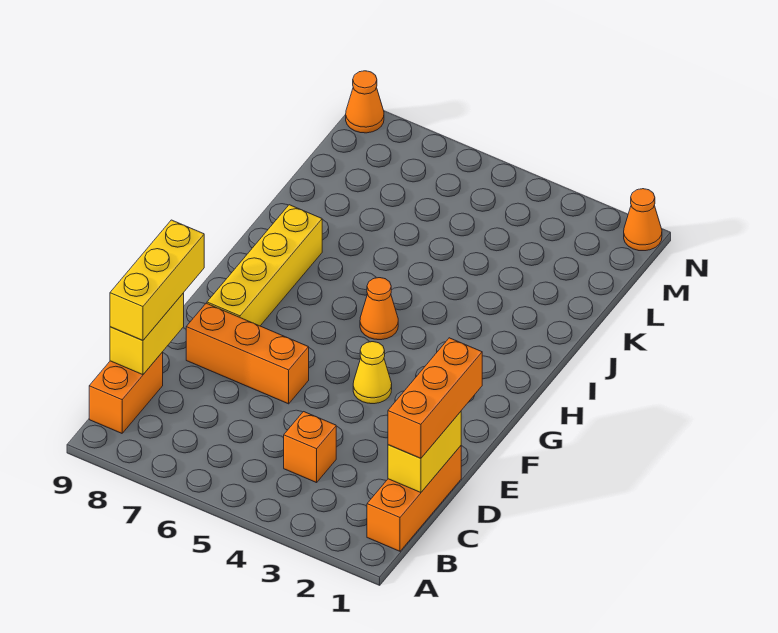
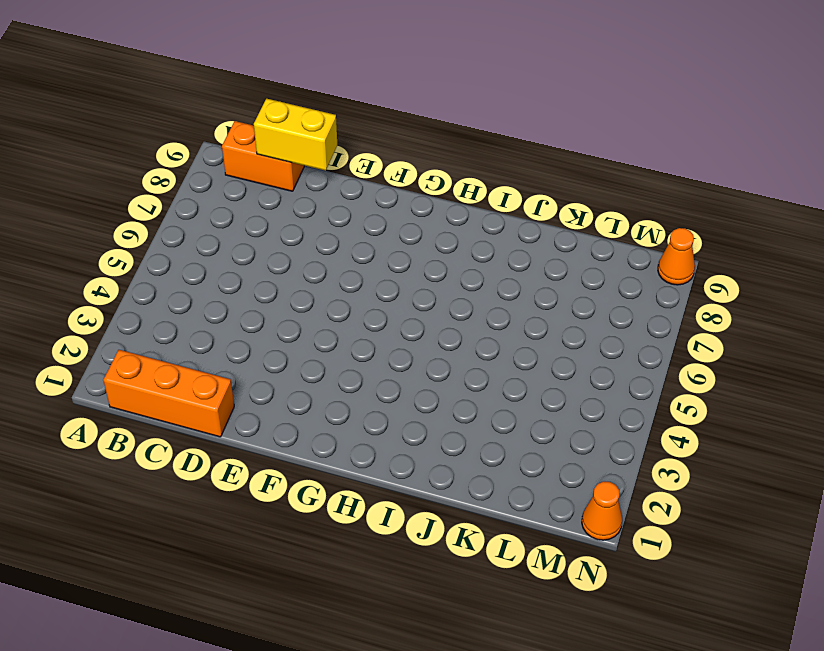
none -> orange 1x1 brick [284,412,336,483]
none -> orange 1x3 brick [186,303,309,404]
none -> yellow 1x1 cone [353,342,392,404]

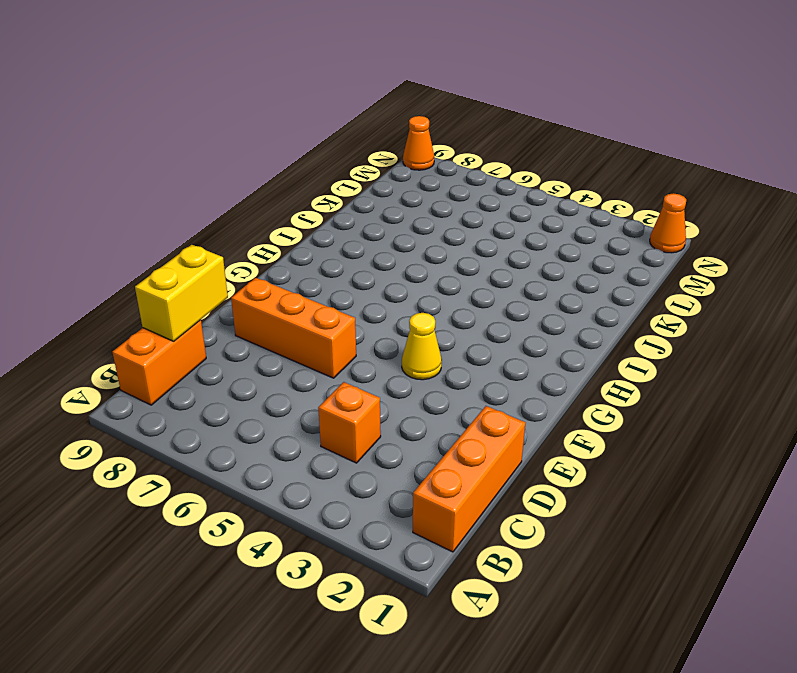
none -> yellow 1x4 brick [207,205,322,326]
none -> orange 1x1 cone [360,278,398,340]
none -> yellow 1x2 brick [388,412,461,493]

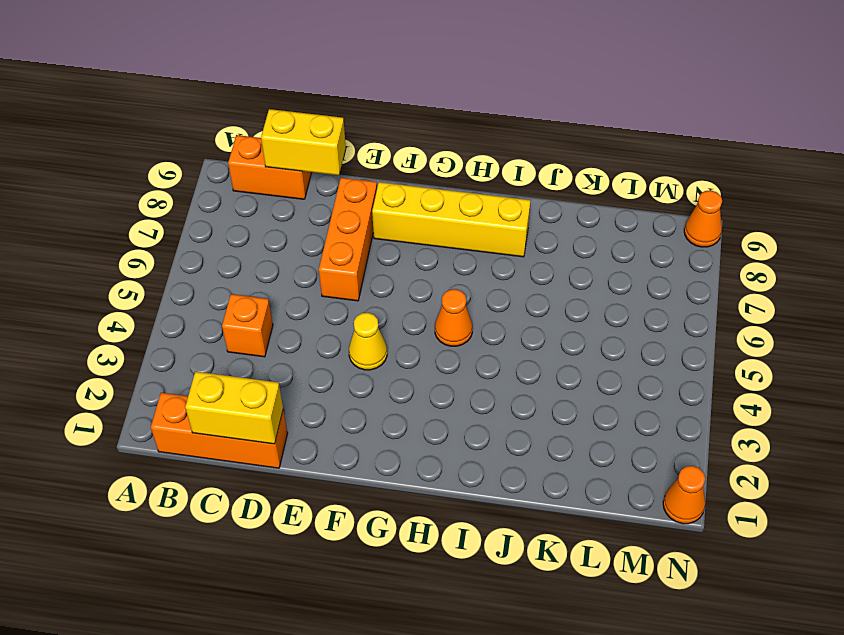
none -> orange 1x3 brick [388,338,482,458]
none -> yellow 1x3 brick [110,220,204,341]

